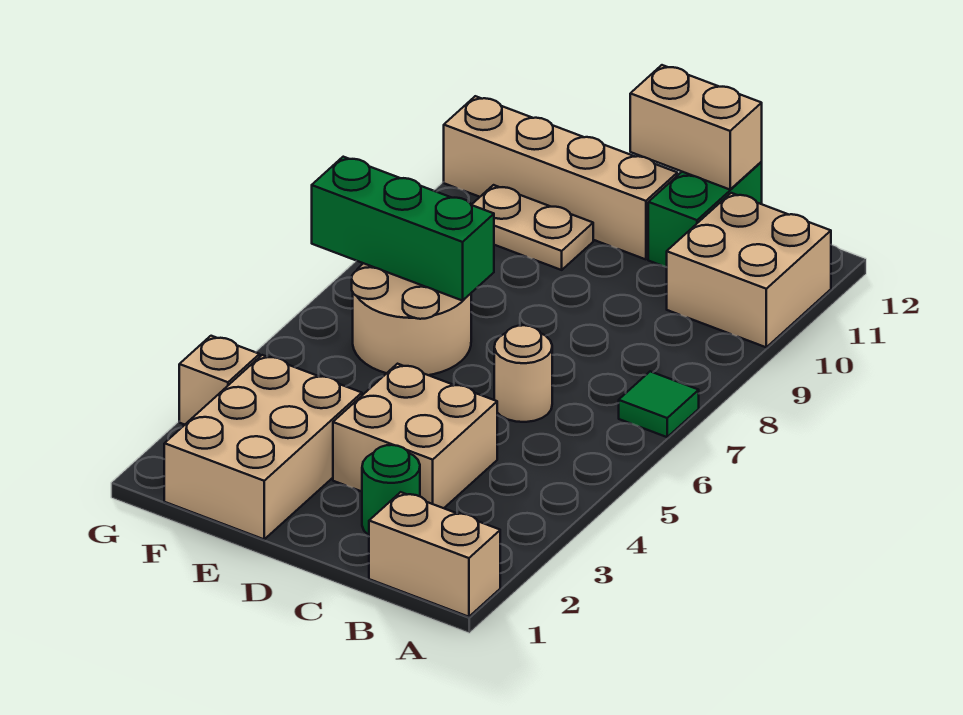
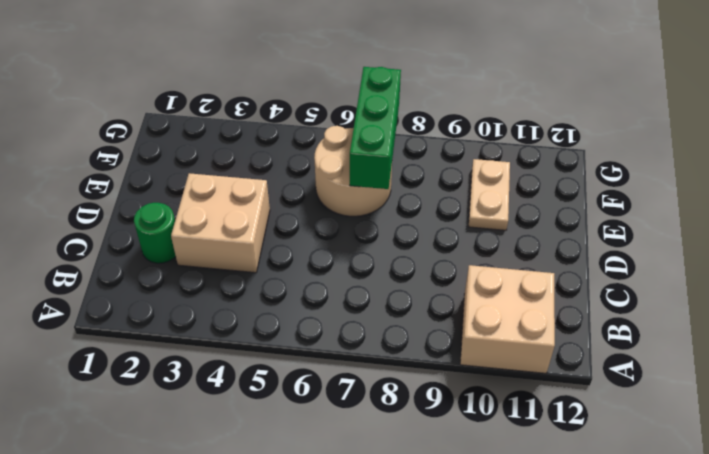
none -> tan 1x2 brick [369,492,500,617]
none -> green 1x1 tile [619,371,699,437]
none -> tan 1x1 round brick [494,325,552,422]

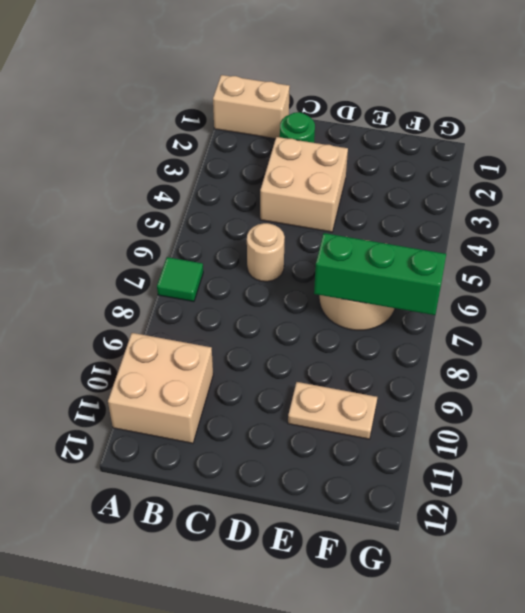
none -> green 1x2 brick [648,162,762,267]
none -> tan 1x4 brick [444,96,677,259]
none -> tan 2x3 brick [164,355,362,539]

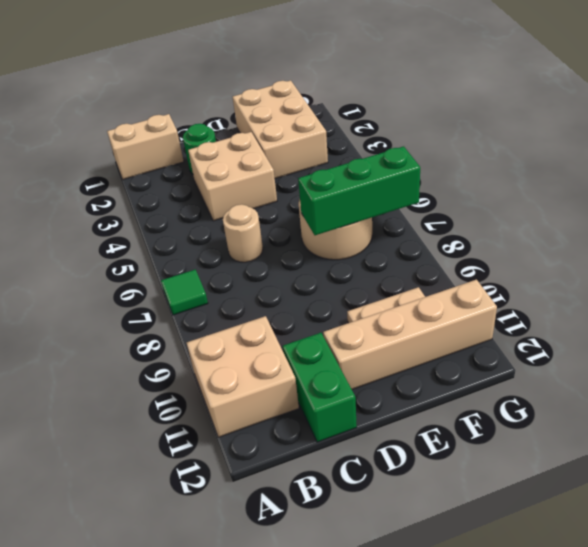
none -> tan 1x1 brick [179,336,260,425]
none -> tan 1x2 brick [630,65,762,190]

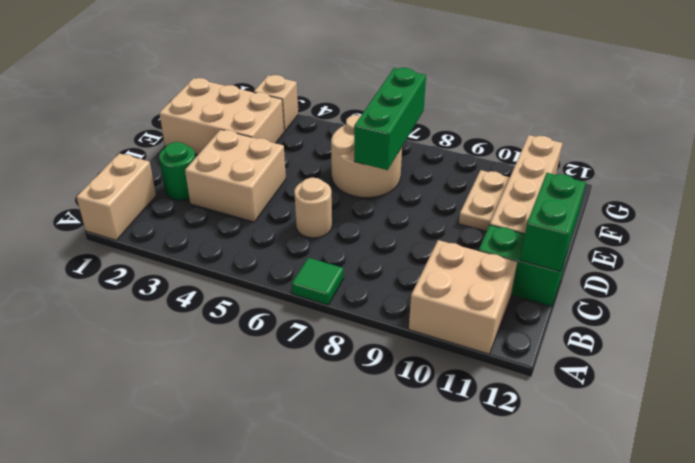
green 1x2 brick [520,173,586,271] -> tan 1x2 brick [630,65,762,190]

